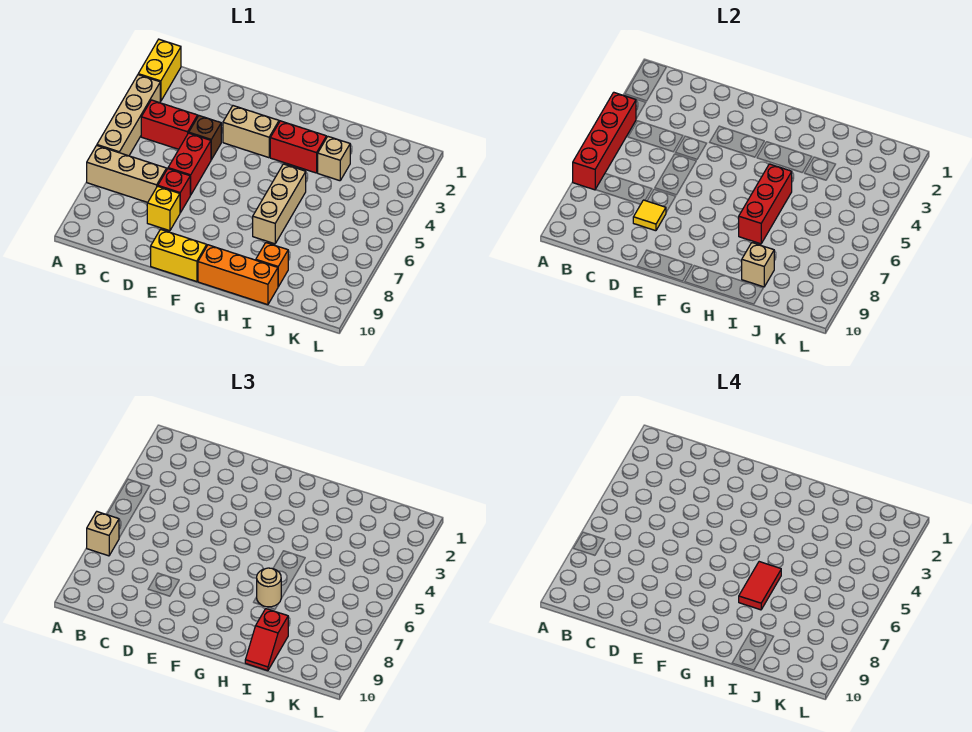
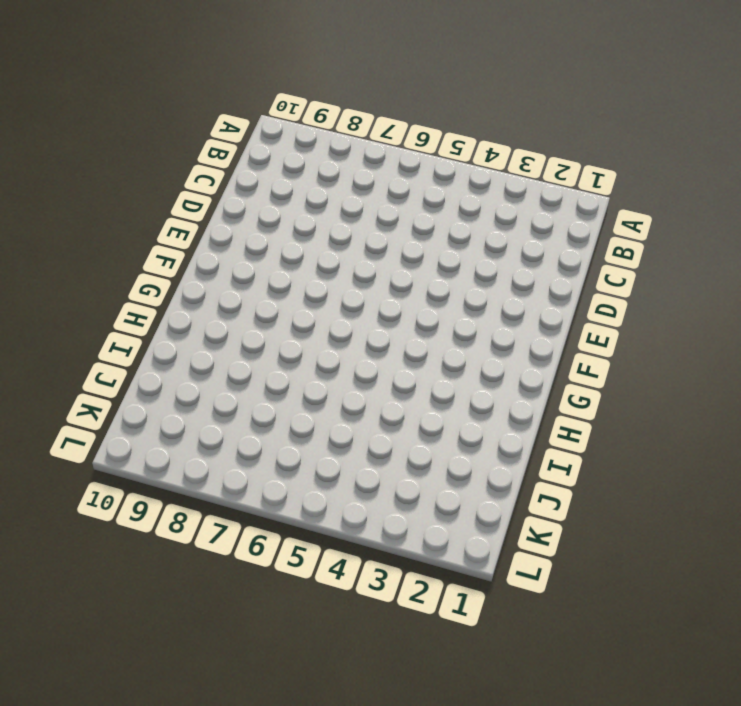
none -> yellow 1x2 brick [138,39,181,101]
none -> tan 1x4 brick [97,75,160,156]
none -> tan 1x3 brick [87,146,167,202]

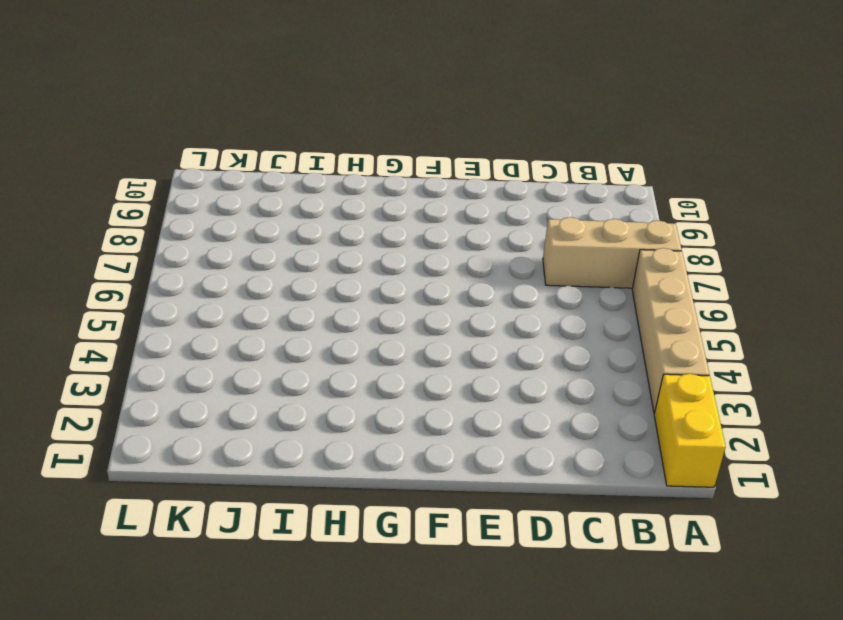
none -> red 1x2 brick [141,100,198,149]
none -> brown 1x1 brick [189,116,221,160]
none -> red 1x2 brick [168,133,211,195]

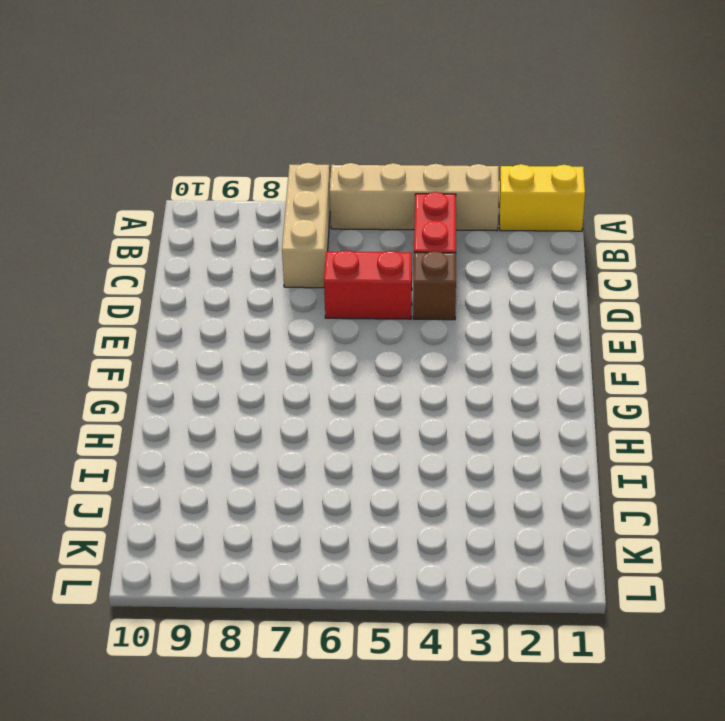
none -> red 1x1 brick [158,169,190,213]
none -> yellow 1x1 brick [147,186,180,231]
none -> tan 1x2 brick [223,106,279,158]

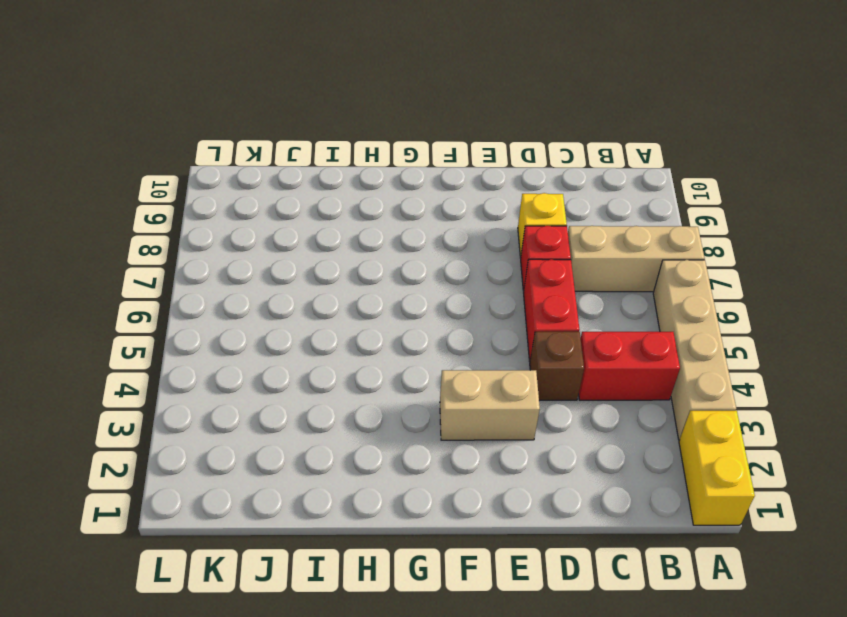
none -> yellow 1x2 brick [151,229,207,282]
none -> red 1x2 brick [270,121,326,173]
none -> orange 1x3 brick [198,245,278,305]

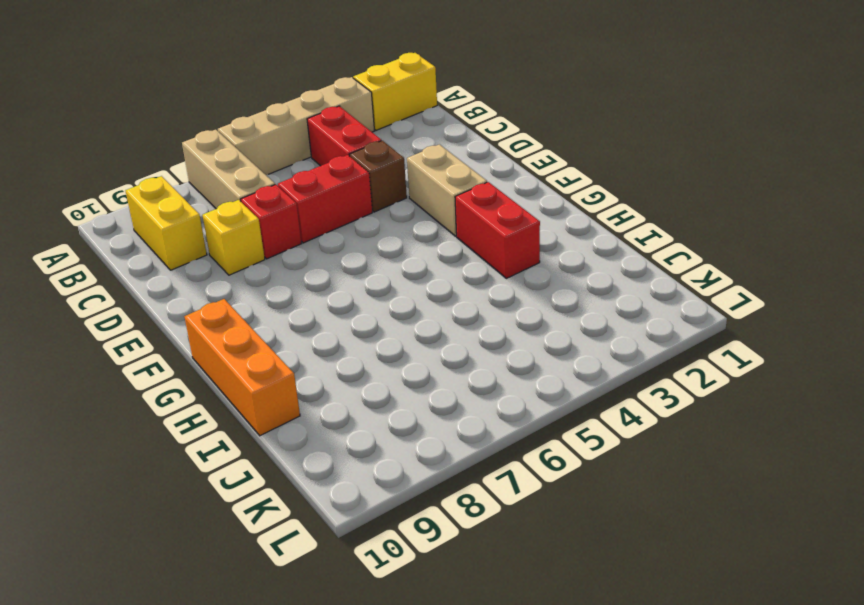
yellow 1x2 brick [126,176,207,270] -> yellow 1x2 brick moved to [151,229,207,282]
none -> tan 1x3 brick [253,164,306,244]
none -> tan 1x1 brick [318,137,350,181]
none -> orange 1x1 brick [256,243,288,287]

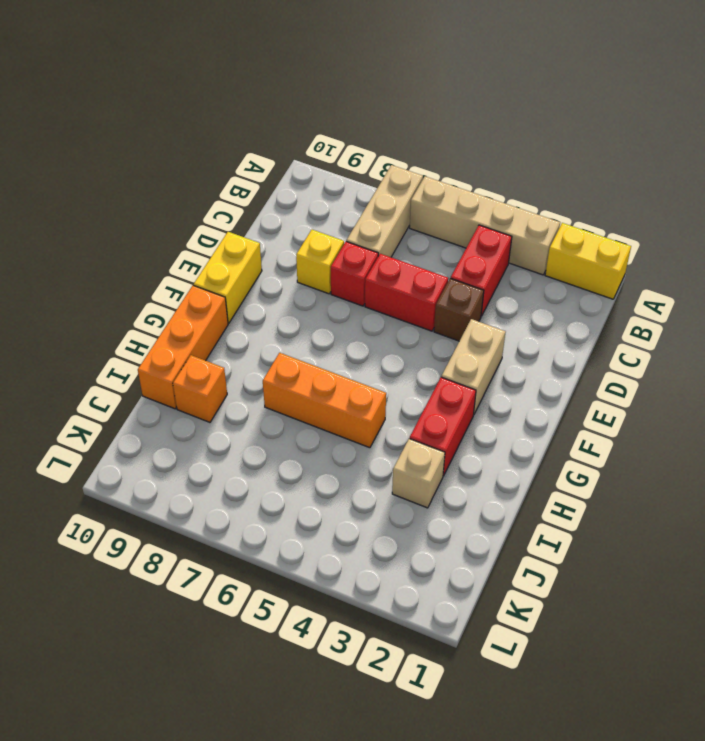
orange 1x3 brick [263,353,386,448] -> tan 1x3 brick [253,164,306,244]
none -> red 1x4 brick [573,92,636,190]
none -> yellow 1x1 tile [633,200,666,231]
none -> red 1x3 brick [739,164,792,244]

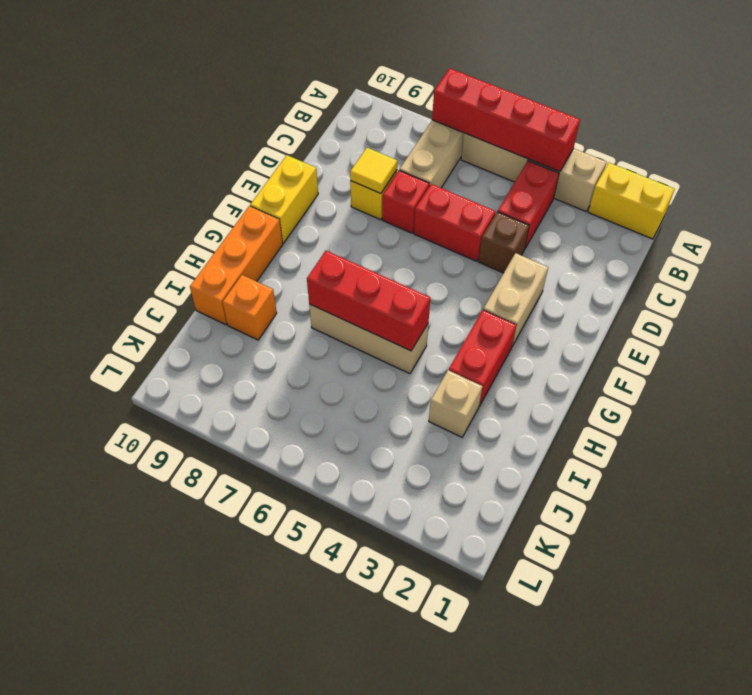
none -> tan 1x1 brick [742,243,774,287]
none -> tan 1x1 brick [87,512,119,556]
none -> tan 1x1 round brick [257,568,281,607]

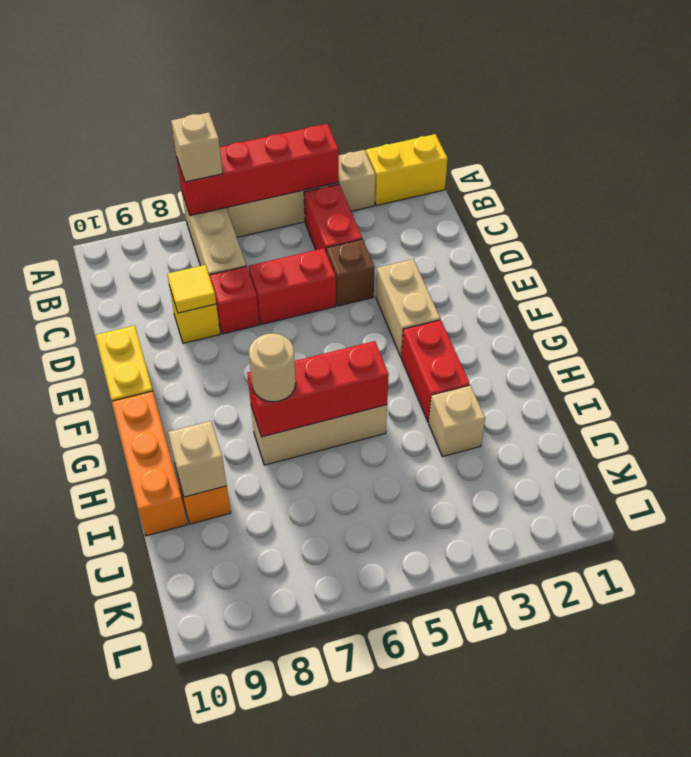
none -> red 1x2 slope [245,609,288,671]
none -> red 1x2 tile [739,562,781,610]

